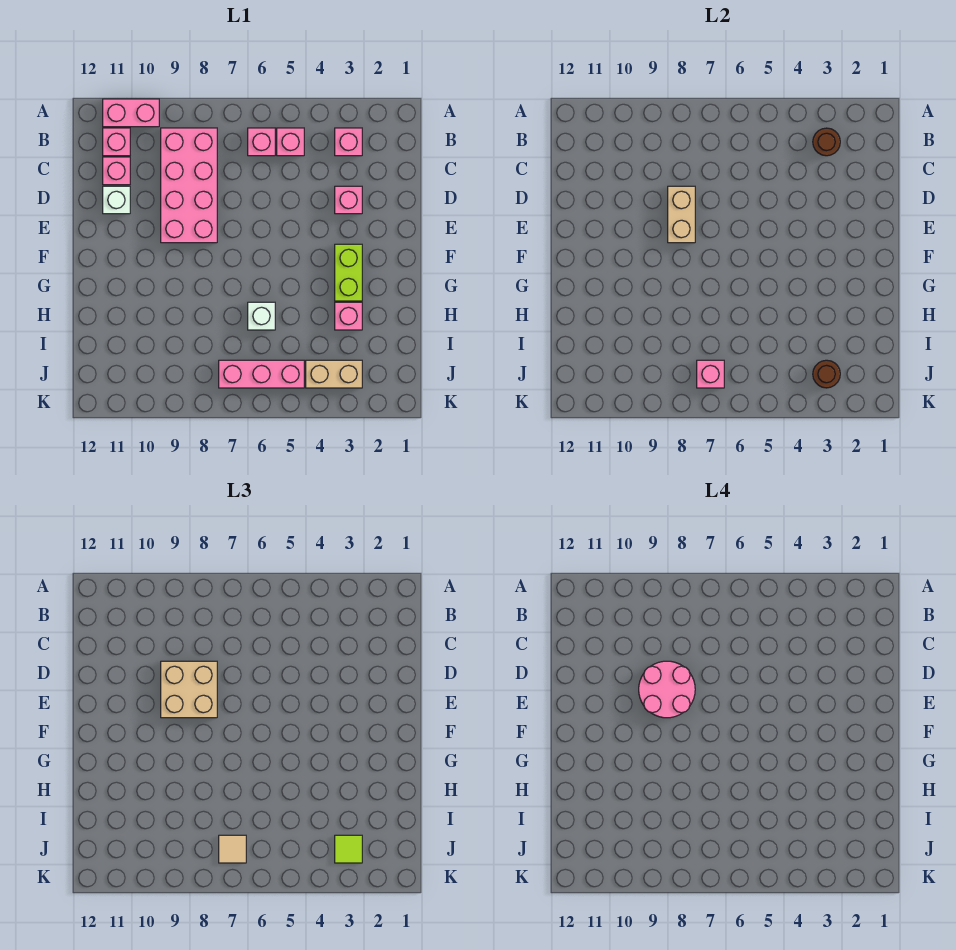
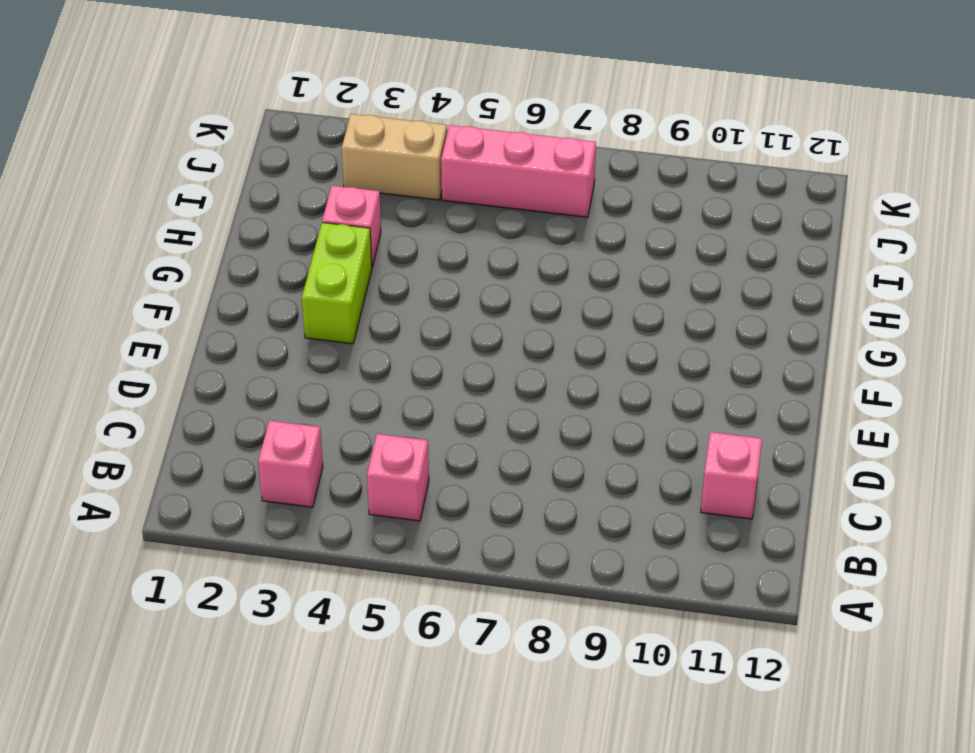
none -> pink 1x2 brick [103,99,159,127]
none -> pink 1x1 brick [248,128,275,156]
none -> pink 2x4 brick [161,128,217,243]

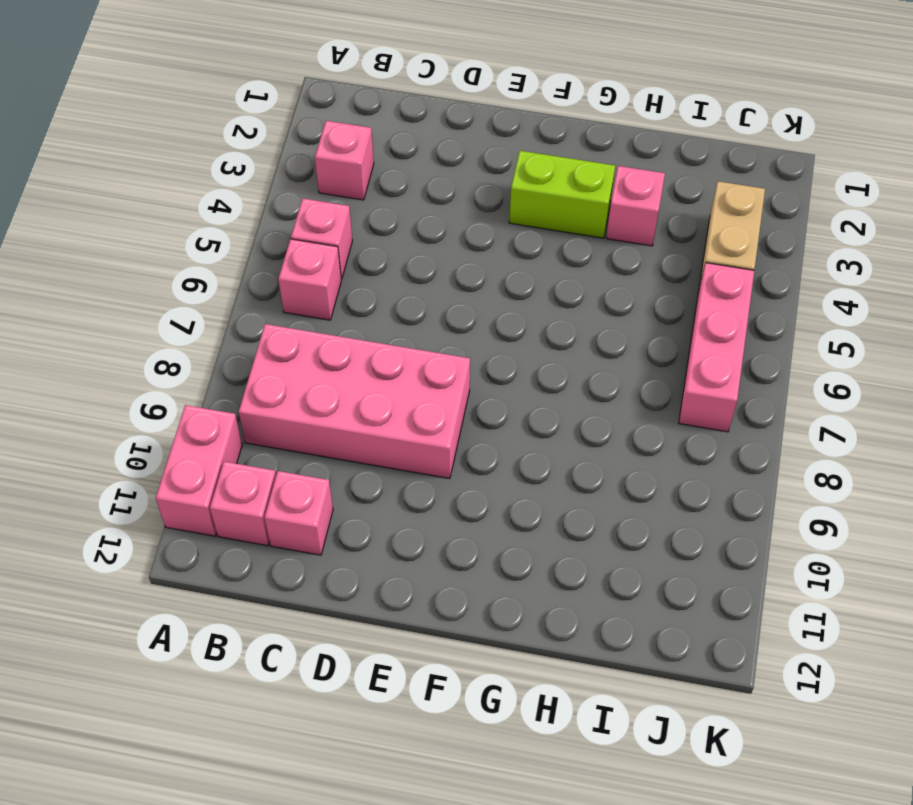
none -> pink 1x1 brick [335,186,362,214]
none -> white 1x1 brick [103,186,130,214]
none -> white 1x1 brick [248,302,275,330]

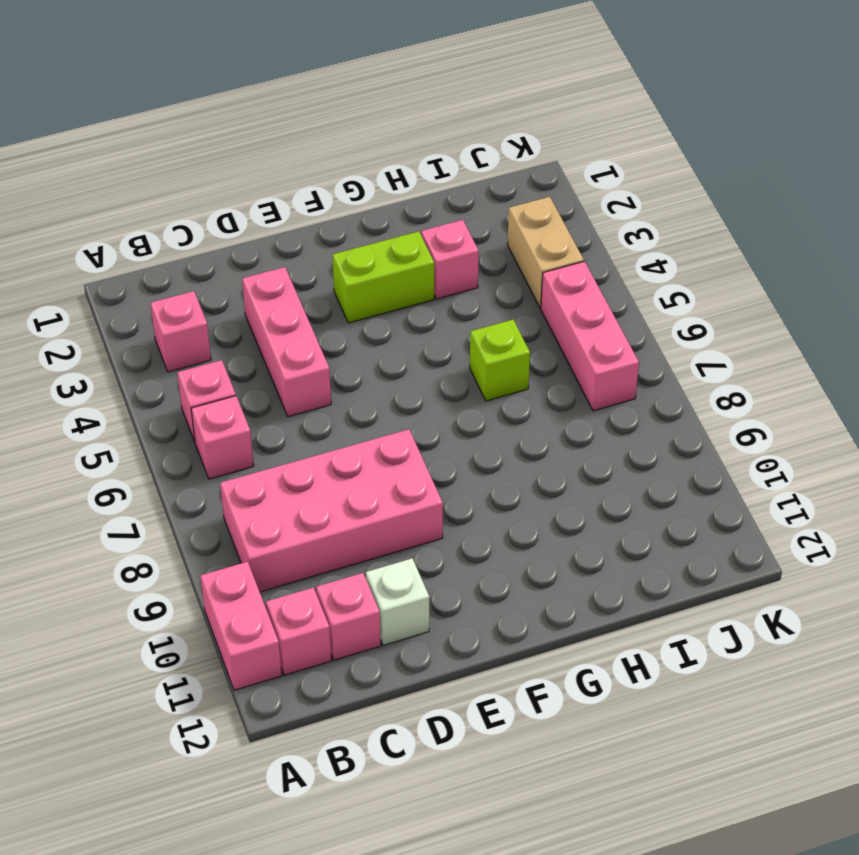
pink 1x3 brick [242,267,331,417] -> pink 1x1 brick [335,186,362,214]
lime 1x1 brick [470,320,530,401] -> white 1x1 brick [248,302,275,330]
none -> brown 1x1 round brick [813,128,840,156]
none -> tan 1x2 brick [668,186,695,243]
none -> brown 1x1 round brick [813,360,840,388]

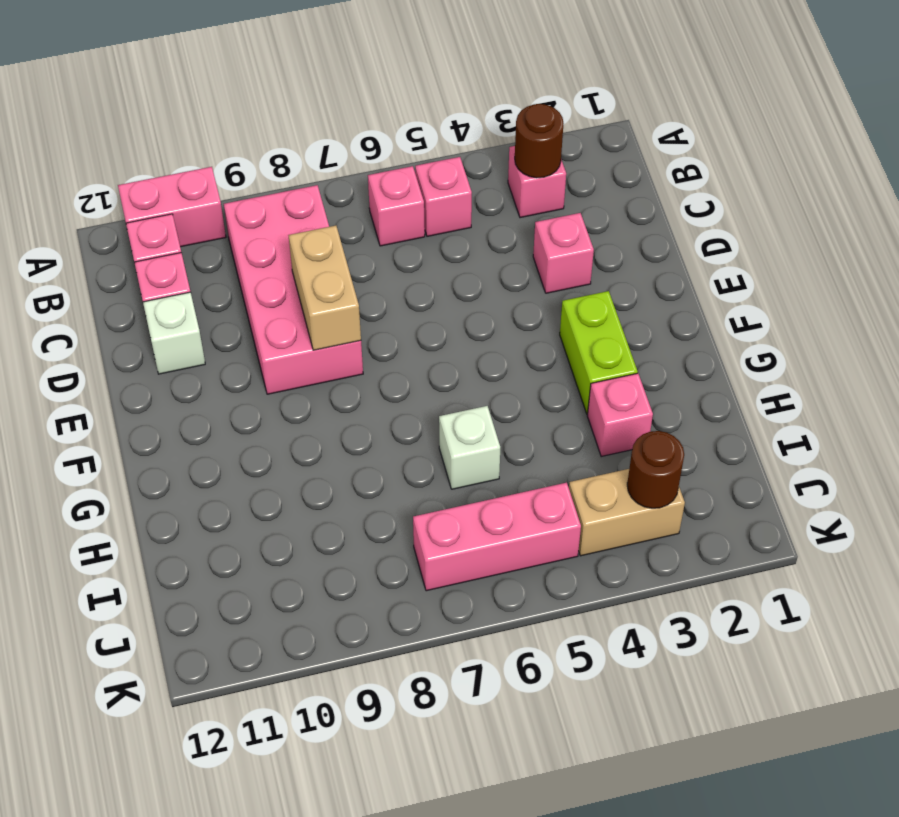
none -> pink 1x1 brick [697,360,724,388]
none -> tan 2x2 brick [161,661,217,718]
none -> lime 1x1 tile [335,835,362,863]

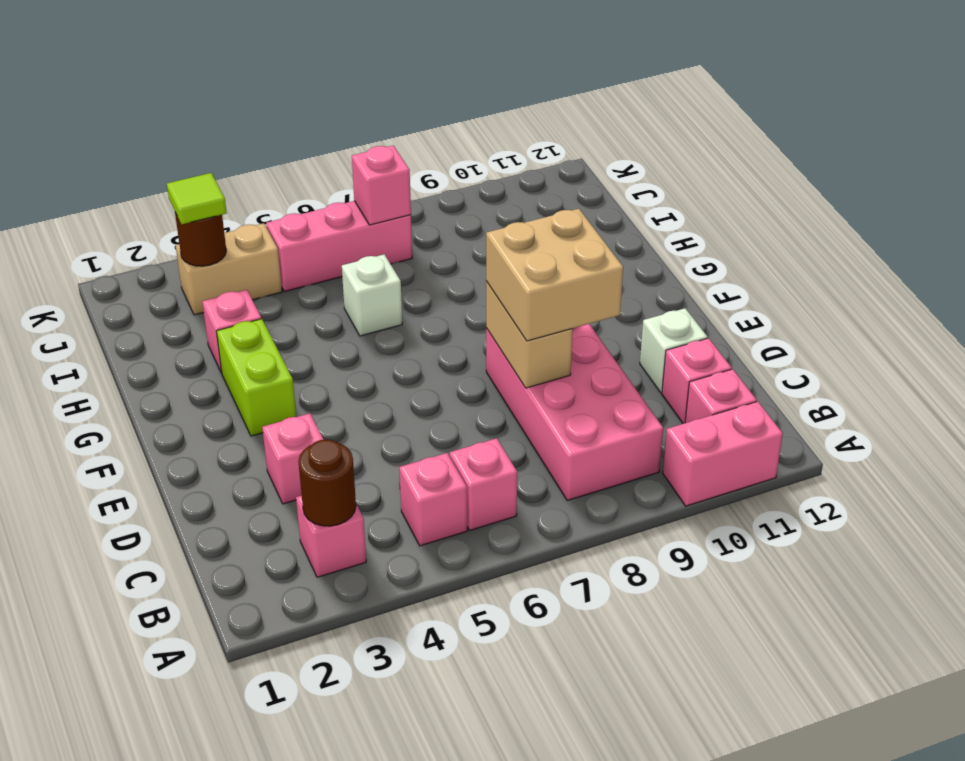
none -> tan 1x1 tile [219,835,246,863]
none -> pink 2x2 round brick [639,661,695,718]

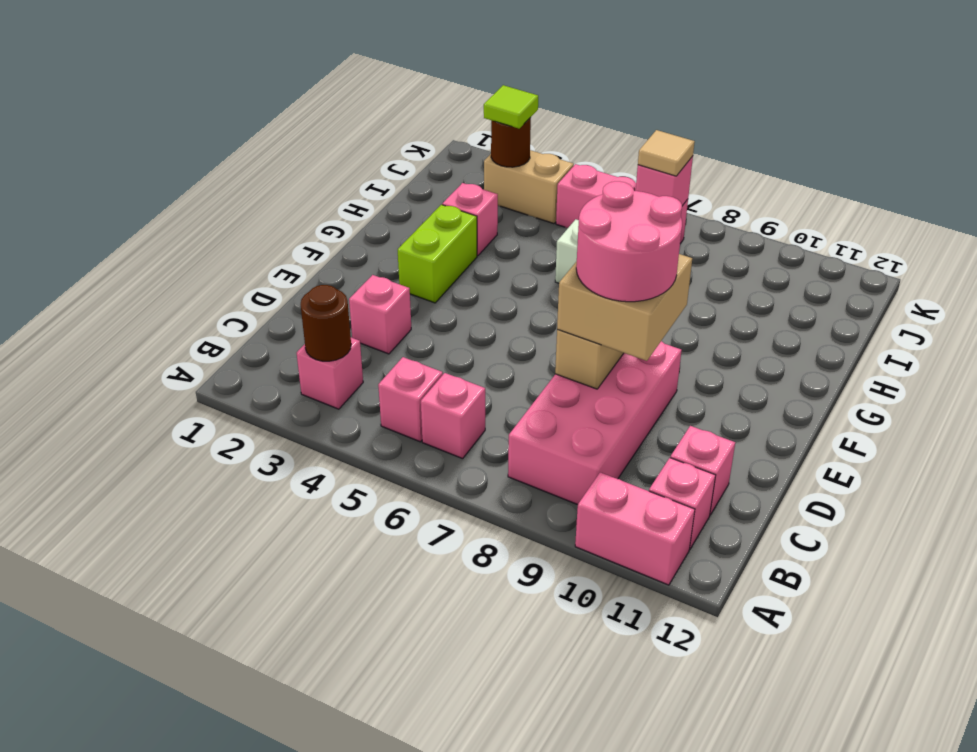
none -> white 1x1 brick [103,186,130,214]

